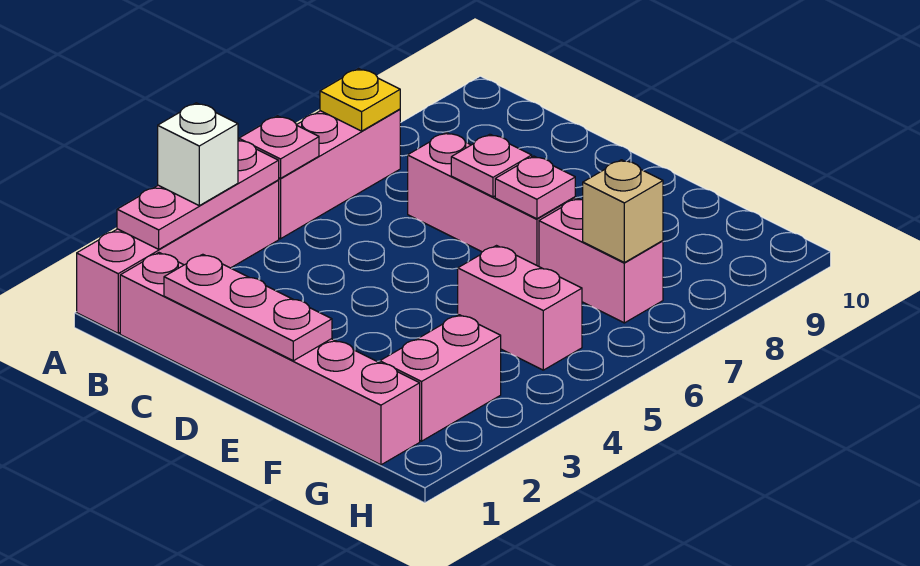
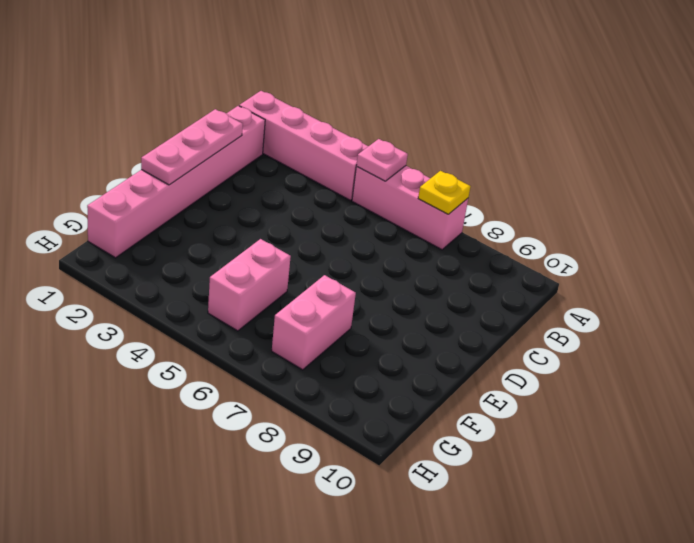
none -> pink 1x3 brick [408,133,575,266]
none -> pink 1x2 brick [380,315,501,441]
none -> pink 1x3 plate [117,140,279,249]

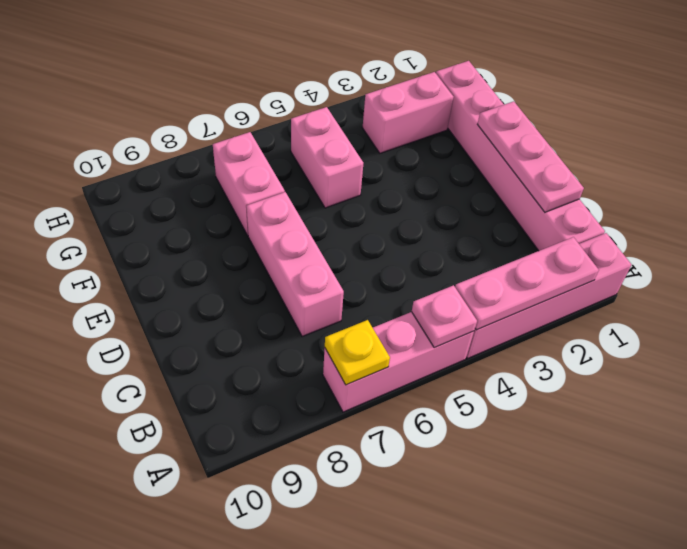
none -> pink 1x1 plate [451,134,532,197]
none -> pink 1x1 plate [495,156,575,219]
none -> tan 1x1 brick [583,160,663,263]

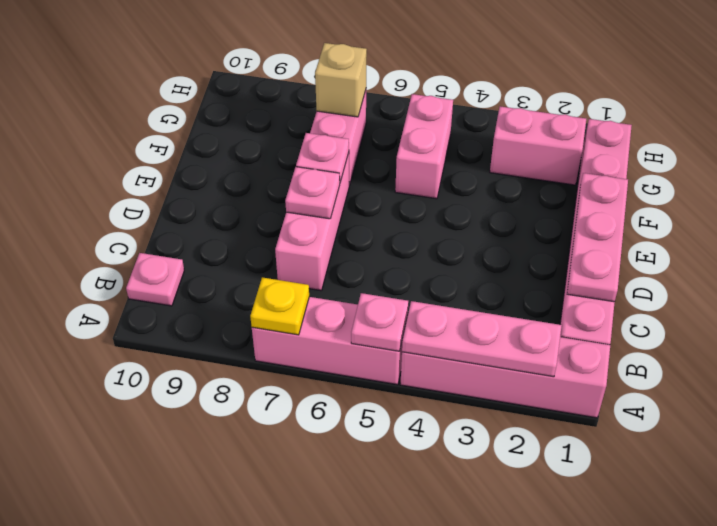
pink 1x1 plate [126,253,184,306] -> none
none -> white 1x1 brick [158,103,238,206]

